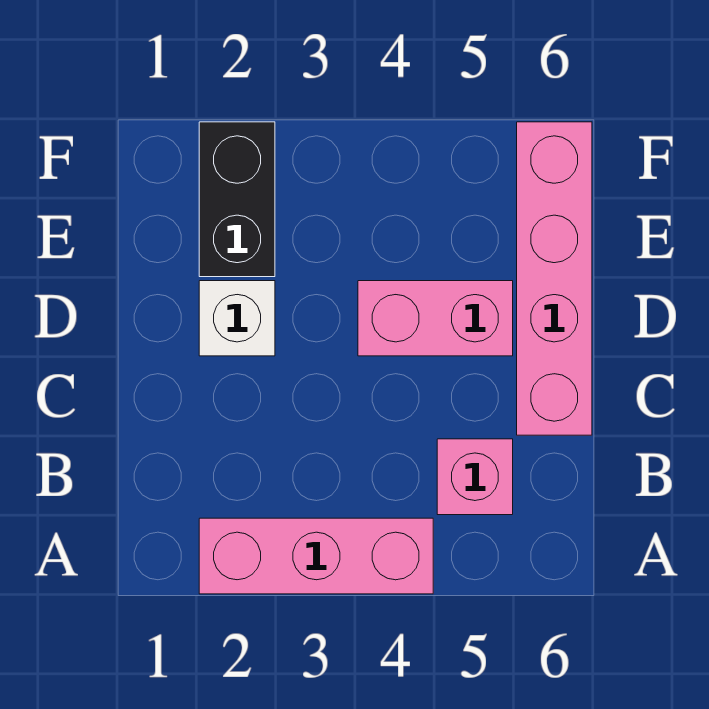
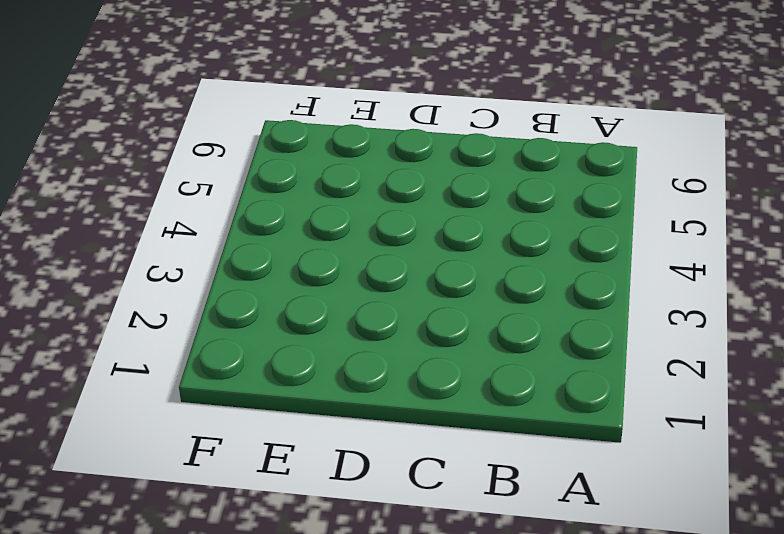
none -> pink 1x3 brick [199,518,433,594]
none -> pink 1x1 brick [437,439,513,515]

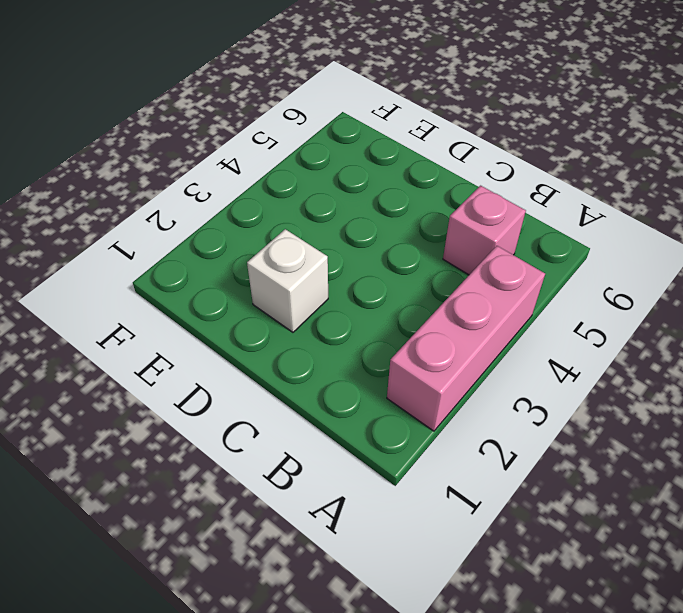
none -> pink 1x4 brick [517,122,592,435]
none -> pink 1x2 brick [358,281,513,356]

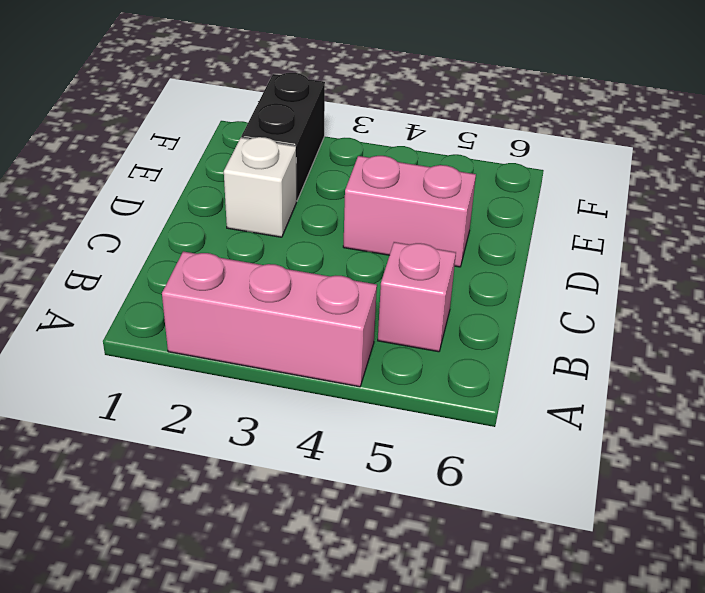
none -> pink 1x4 brick [517,122,592,435]

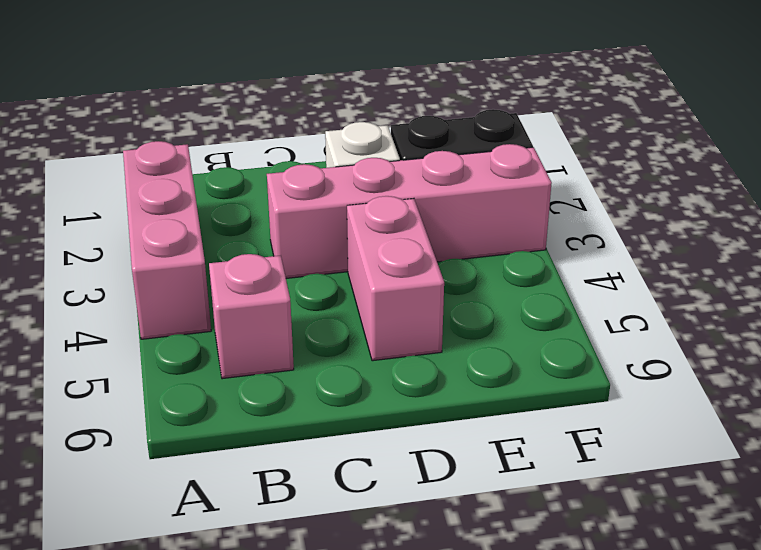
pink 1x4 brick [267,144,552,278] -> pink 1x4 brick moved to [517,122,592,435]

